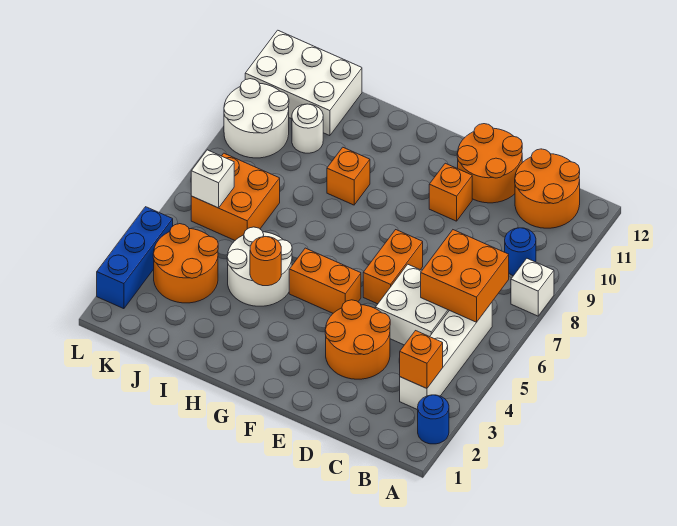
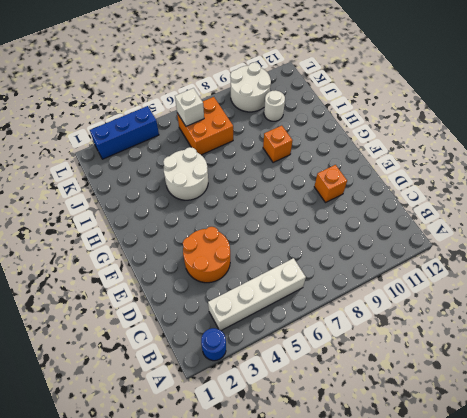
none -> white 1x1 brick [511,259,554,316]
none -> blue 1x1 round brick [505,228,536,276]
none -> orange 2x2 round brick [515,149,580,228]

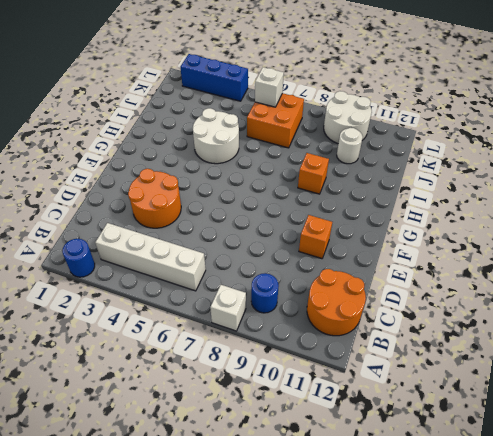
none -> white 2x2 brick [375,264,449,345]
none -> orange 2x2 round brick [457,124,522,203]
none -> orange 1x2 brick [363,230,423,304]

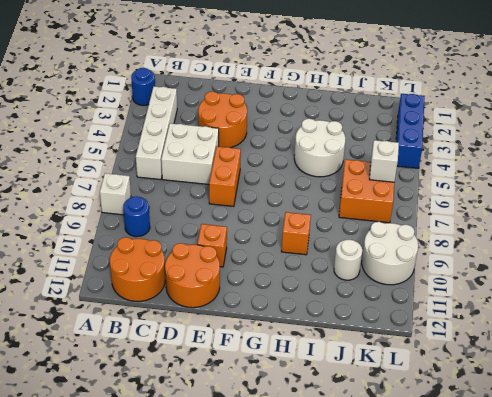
none -> orange 1x2 brick [289,248,361,313]
none -> orange 2x2 round brick [153,224,218,303]
none -> white 2x3 brick [245,30,362,136]

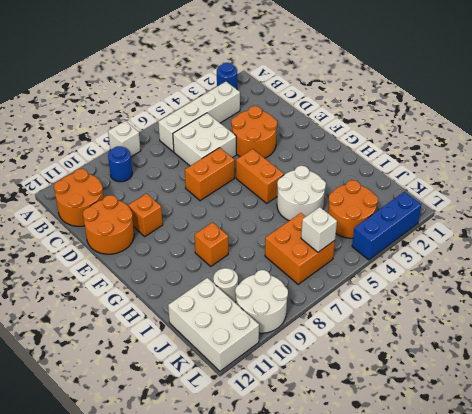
none -> orange 1x1 brick [400,331,443,388]
none -> orange 2x2 brick [421,230,509,322]
none -> orange 1x1 round brick [250,237,281,286]

